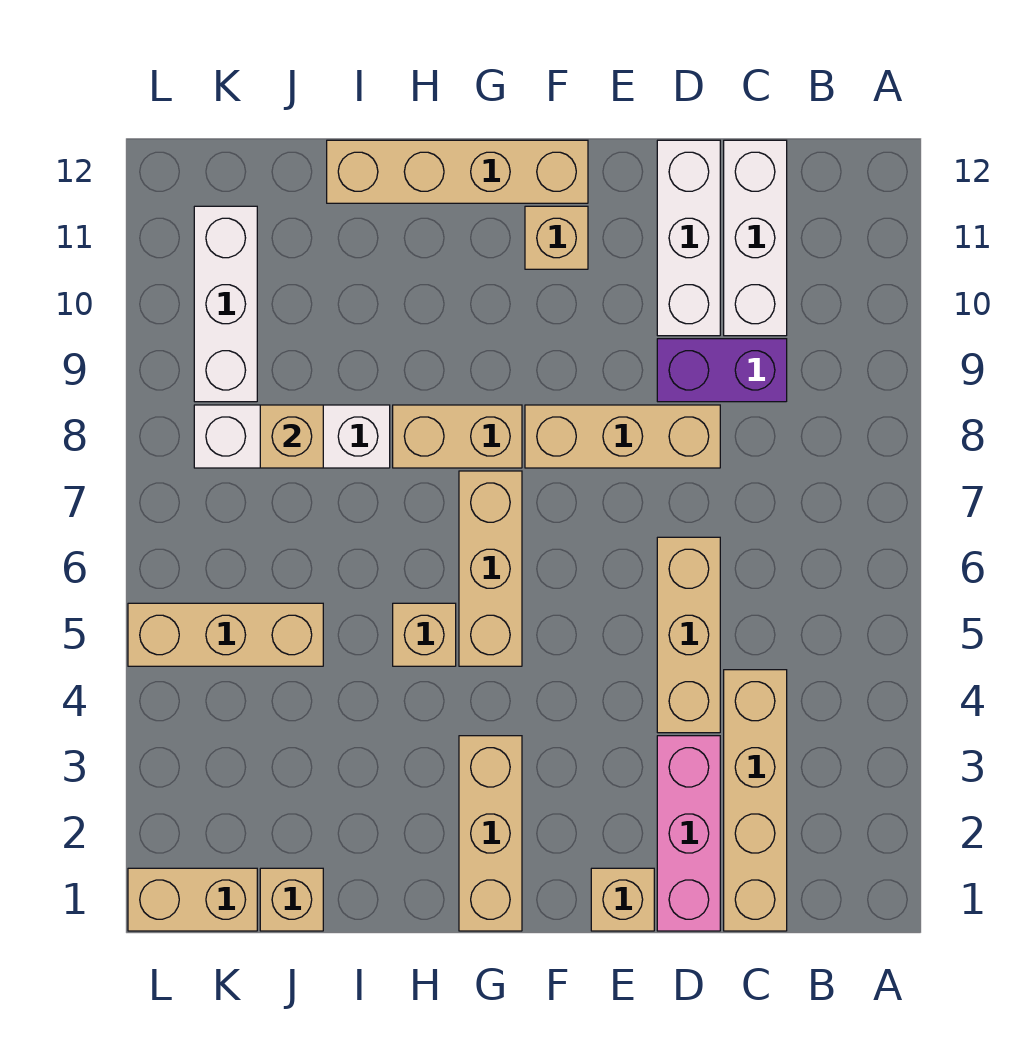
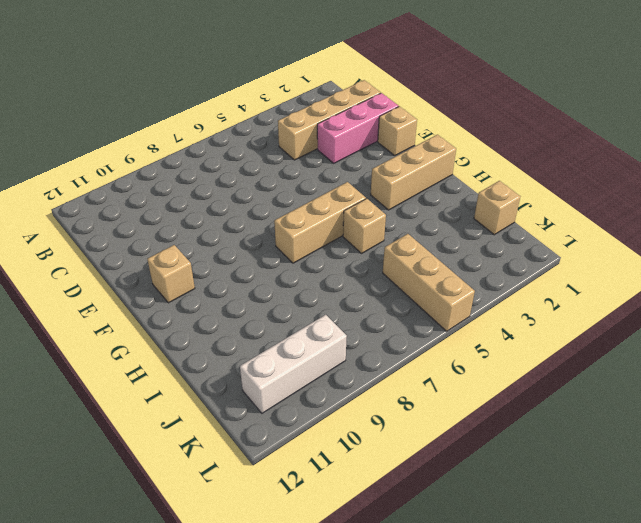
none -> purple 1x2 brick [657,339,787,402]
none -> white 1x3 brick [724,140,787,336]
none -> tan 1x3 brick [657,537,720,733]

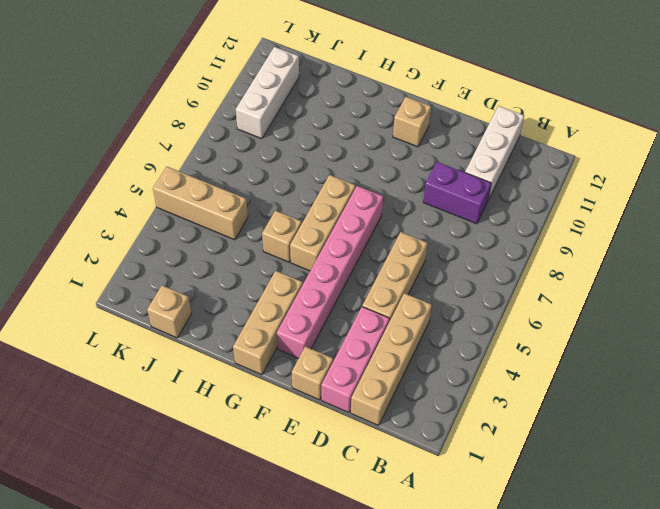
pink 1x6 brick [277,186,383,358] -> none
none -> tan 1x3 brick [525,405,720,468]
none -> white 1x3 brick [657,140,720,336]
none -> tan 1x4 brick [327,140,588,203]

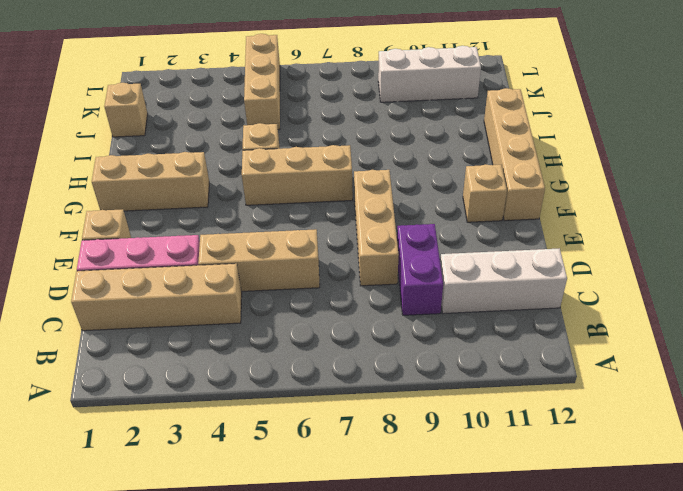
none -> white 1x3 brick [657,140,720,336]
none -> tan 1x2 brick [393,405,522,468]
none -> white 1x3 brick [194,405,390,468]

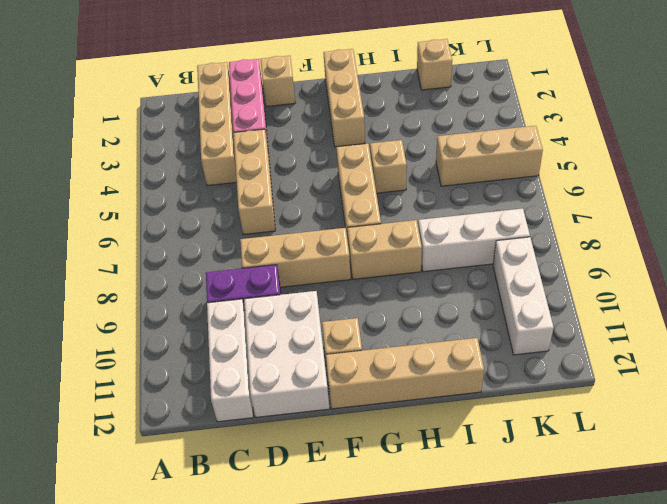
white 2x3 brick [244,291,330,417] -> white 1x3 brick [657,140,720,336]
none -> tan 1x2 brick [128,868,257,931]
none -> tan 1x1 brick [260,405,323,468]

